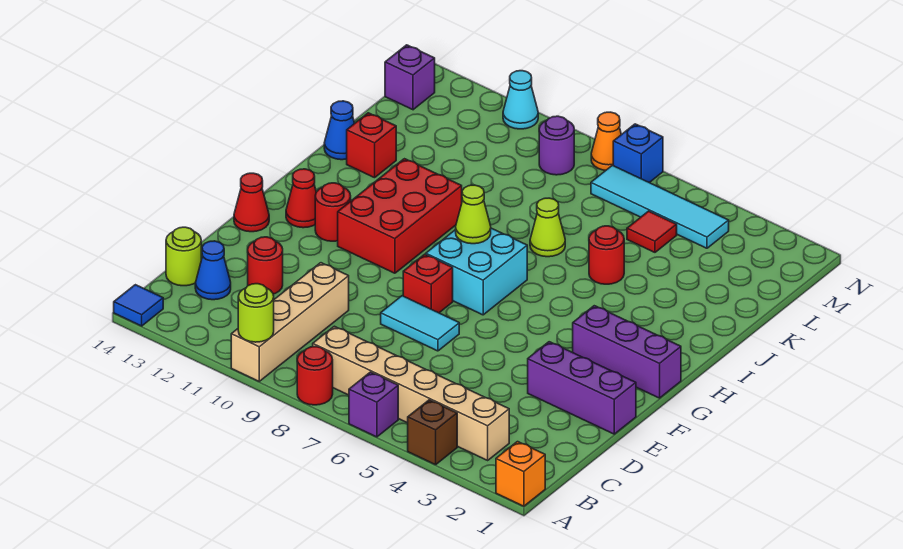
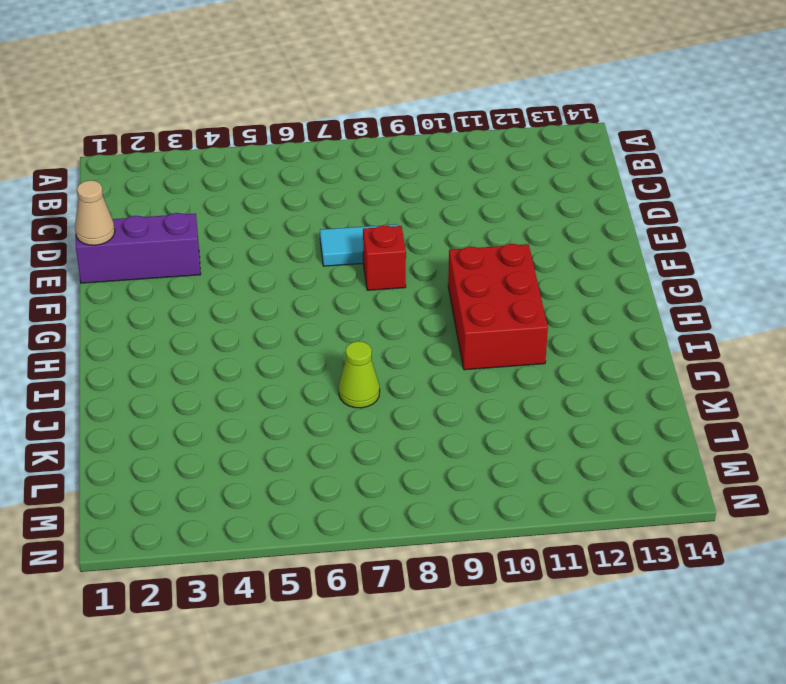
tan 1x1 cone [75,180,115,245] -> none
none -> orange 1x1 brick [496,442,545,506]
none -> brown 1x1 brick [408,400,457,465]
none -> purple 1x1 brick [349,372,398,437]
none -> red 1x1 round brick [297,347,333,405]

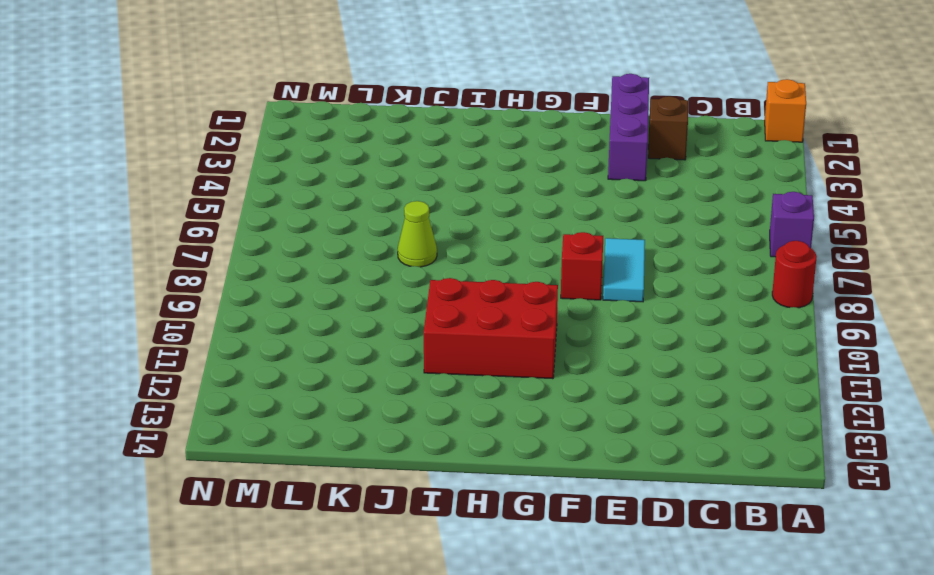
brown 1x1 brick [648,96,688,160] -> brown 1x1 brick moved to [408,400,457,465]
none -> tan 1x4 brick [231,263,349,381]
none -> blue 1x1 tile [114,285,163,326]
none -> tan 1x6 brick [313,326,509,460]
none -> blue 1x1 cone [195,241,231,300]

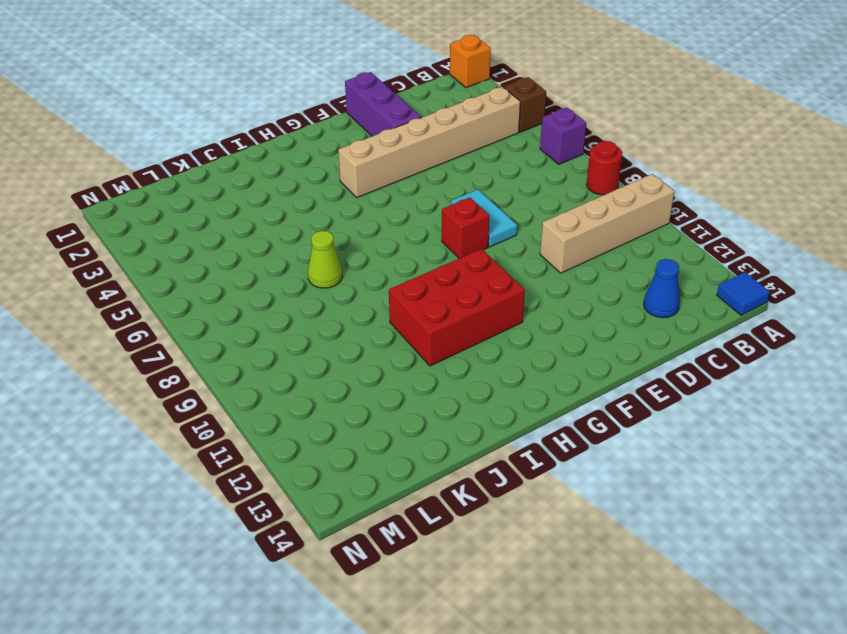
tan 1x6 brick [338,87,521,197] -> tan 1x6 brick turned to [313,326,509,460]
none -> lime 1x1 round brick [166,227,201,286]
none -> red 1x1 round brick [248,237,283,294]
none -> red 1x1 cone [234,173,269,232]
none -> purple 1x3 brick [573,306,681,398]

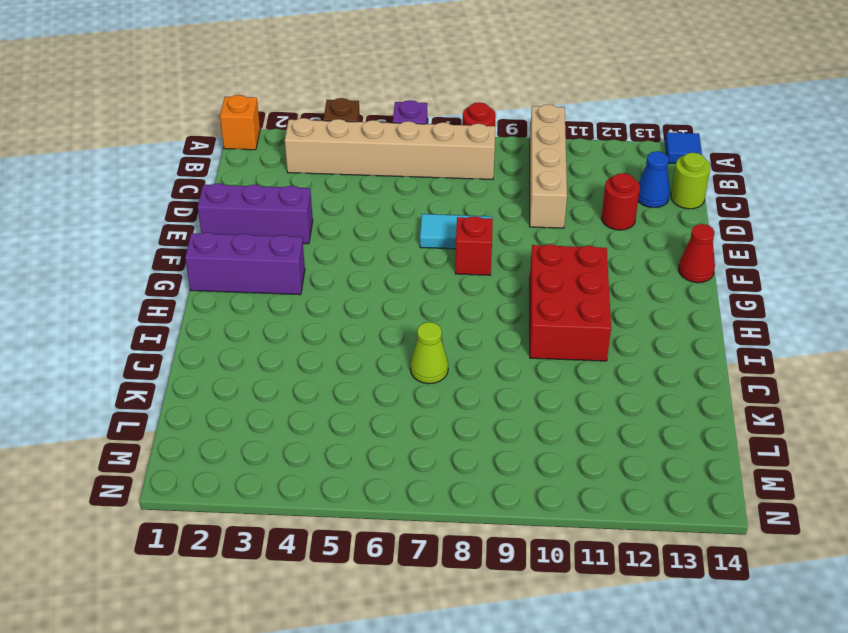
none -> cyan 2x2 brick [426,228,527,315]
none -> red 1x1 round brick [315,183,351,241]
none -> red 1x1 cone [286,169,316,228]
none -> red 1x1 round brick [589,226,624,284]

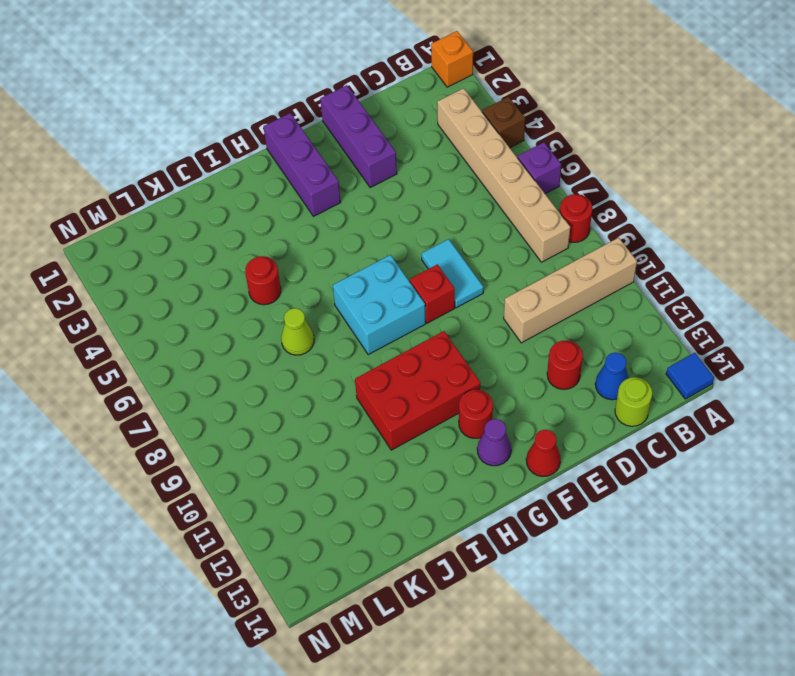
purple 1x1 cone [477,419,511,466] -> red 1x1 cone [286,169,316,228]
none -> red 1x1 brick [347,113,396,178]
none -> blue 1x1 cone [324,101,355,160]
none -> red 1x1 tile [627,211,677,252]
none -> cyan 1x4 tile [591,165,729,248]

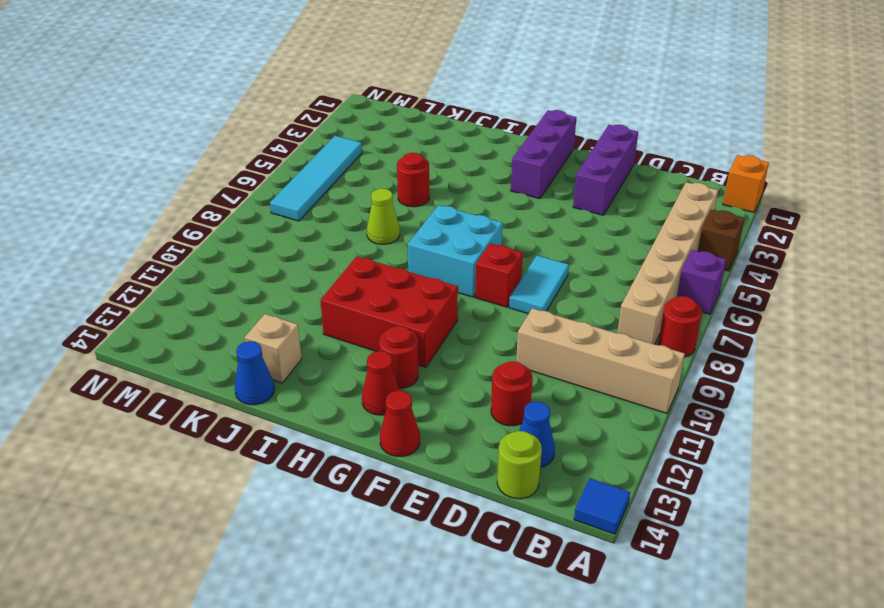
tan 1x1 brick [245,314,302,383] -> red 1x1 brick [347,113,396,178]
none -> red 1x1 tile [627,211,677,252]
none -> purple 1x1 round brick [539,116,574,175]
none -> purple 1x1 brick [385,45,435,110]
none -> blue 1x1 brick [613,124,663,183]

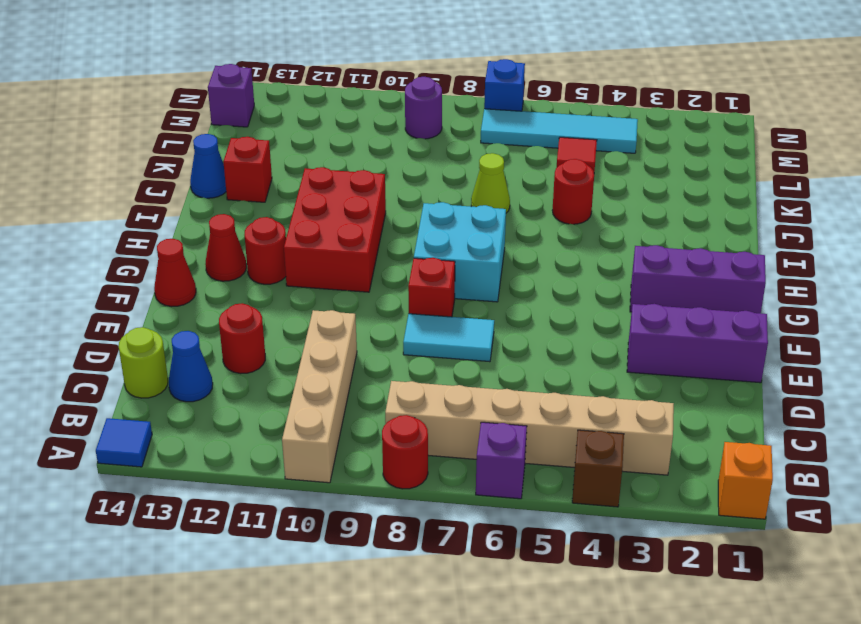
none -> orange 1x1 cone [591,112,621,170]
none -> cyan 1x1 cone [503,71,538,129]
none -> lime 1x1 round brick [238,284,274,342]
none -> lime 1x1 cone [456,185,491,244]

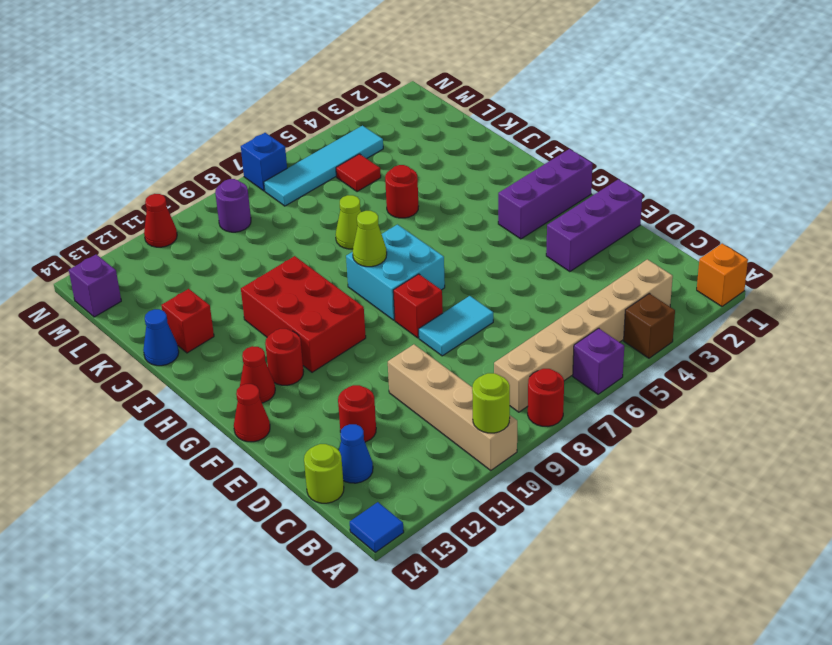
red 1x1 cone [144,194,177,247] -> cyan 1x1 cone [503,71,538,129]
none -> orange 1x1 cone [591,112,621,170]

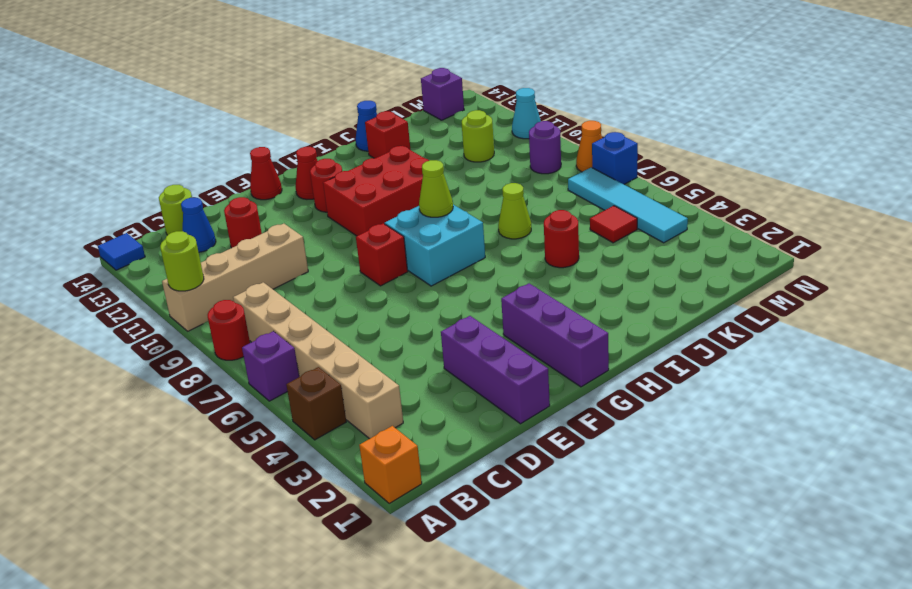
lime 1x1 round brick [462,110,494,162] -> none
none -> cyan 1x2 tile [381,296,459,351]

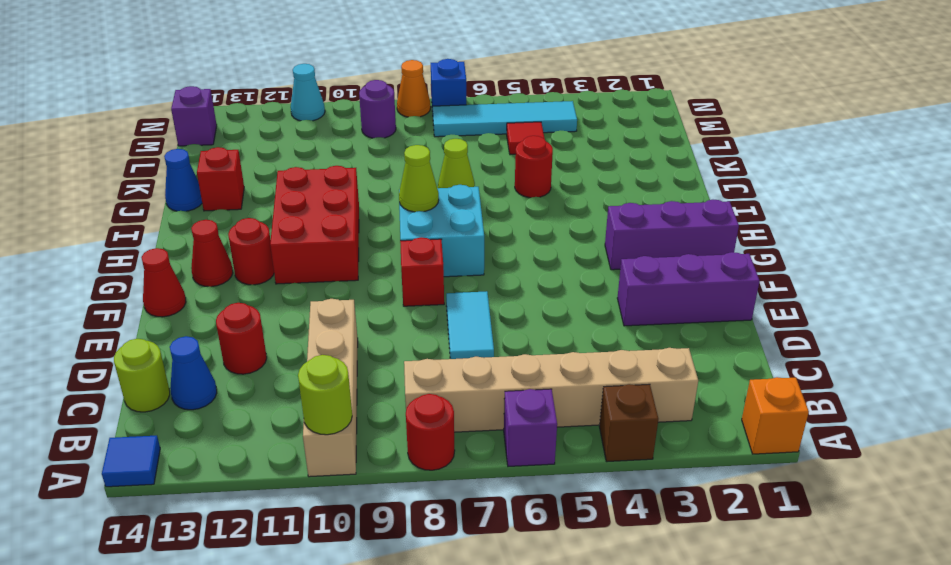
cyan 1x2 tile [446,291,494,359] -> cyan 1x2 tile turned to [381,296,459,351]

